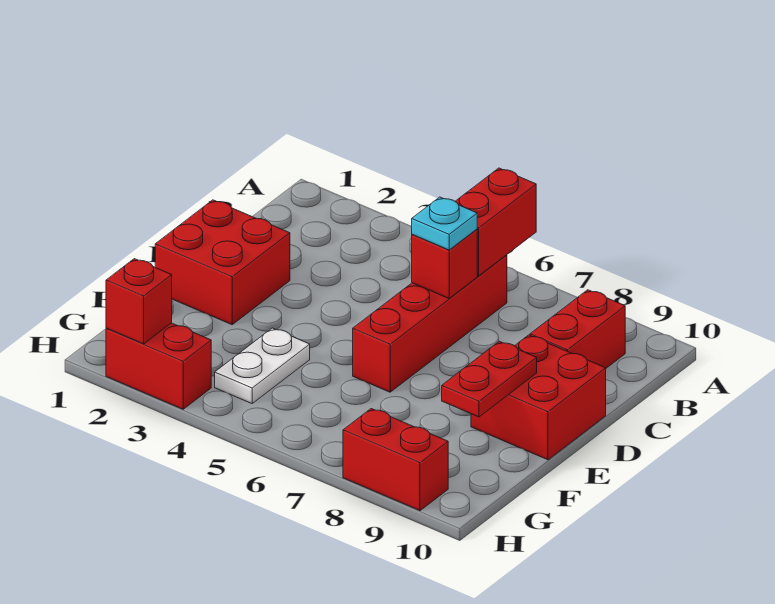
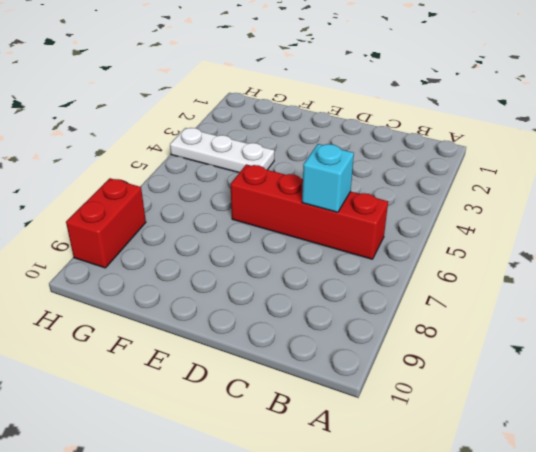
cyan 1x1 brick [302,144,354,212] -> red 1x1 brick [412,229,477,299]
white 1x3 plate [170,128,274,173] -> white 1x2 plate [215,328,310,404]
none -> red 1x2 brick [530,290,625,368]
none -> red 2x2 brick [155,200,290,325]
none -> red 2x2 brick [471,335,606,460]

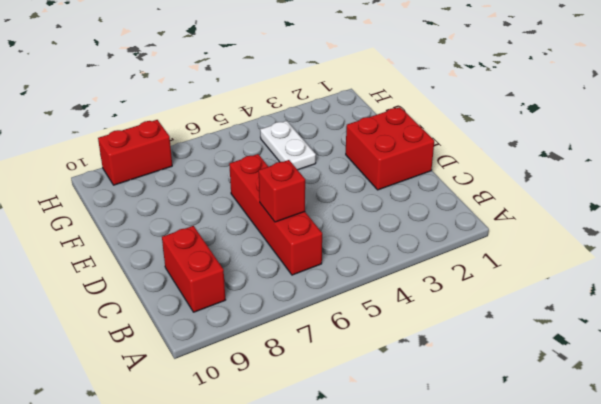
none -> red 2x2 brick [471,335,606,460]
none -> red 1x2 brick [106,323,211,409]
none -> red 1x2 brick [455,168,536,276]

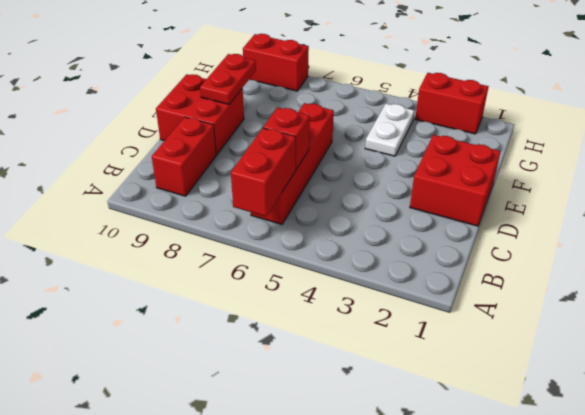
none -> red 1x1 brick [106,259,172,344]
none -> cyan 1x1 plate [412,197,477,250]

